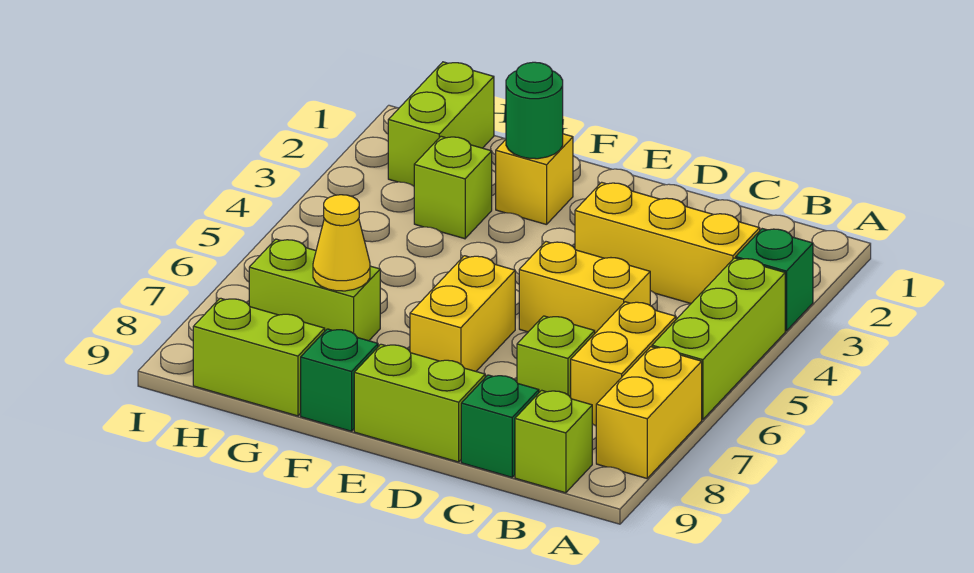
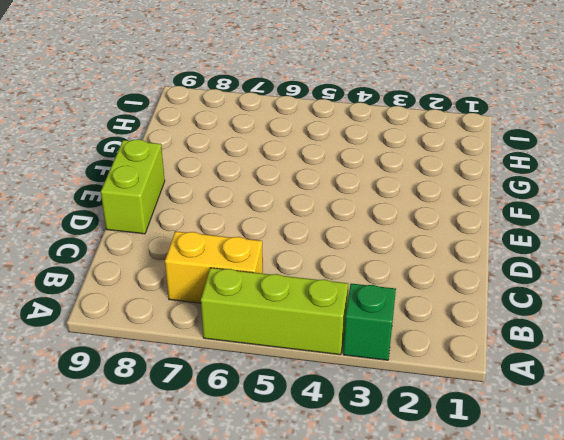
none -> yellow 1x2 brick [596,347,702,478]
none -> yellow 1x3 brick [575,182,760,303]
none -> lime 1x1 brick [515,390,592,493]

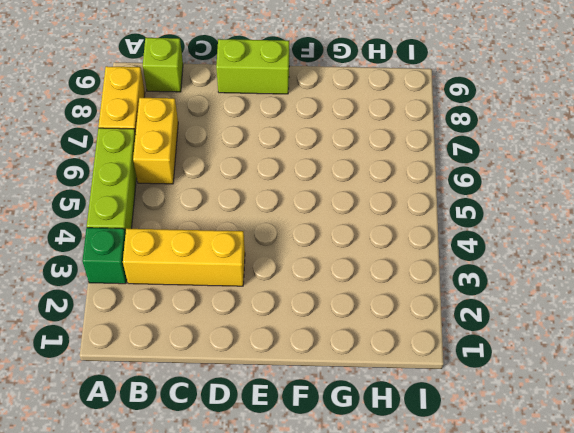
none -> yellow 1x2 brick [519,242,650,333]
none -> lime 1x1 brick [517,316,595,398]
none -> green 1x1 brick [461,375,539,477]

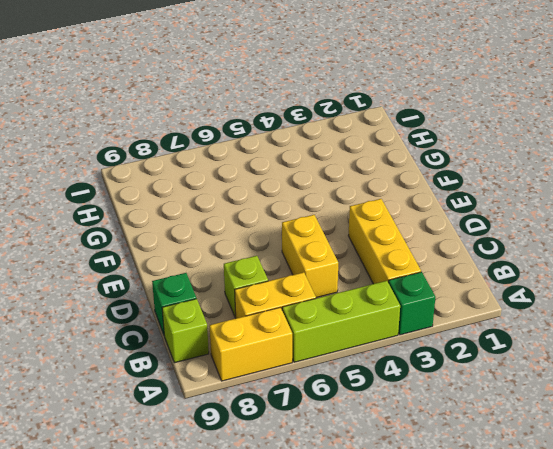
none -> lime 1x2 brick [354,344,485,462]
none -> yellow 1x2 brick [410,256,515,371]
none -> yellow 1x1 brick [496,134,573,225]

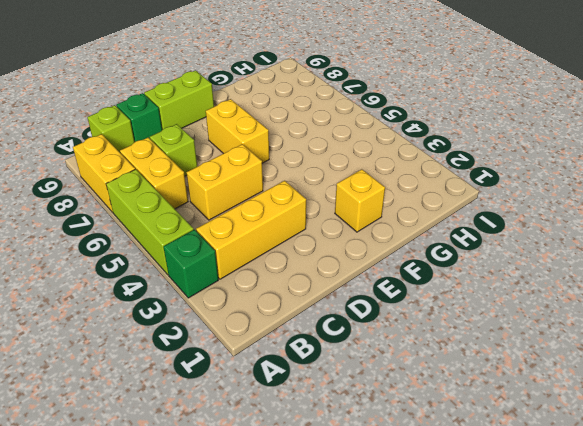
none -> green 1x1 brick [301,329,378,431]
none -> lime 1x1 brick [414,136,492,239]
none -> lime 1x2 brick [249,239,380,341]

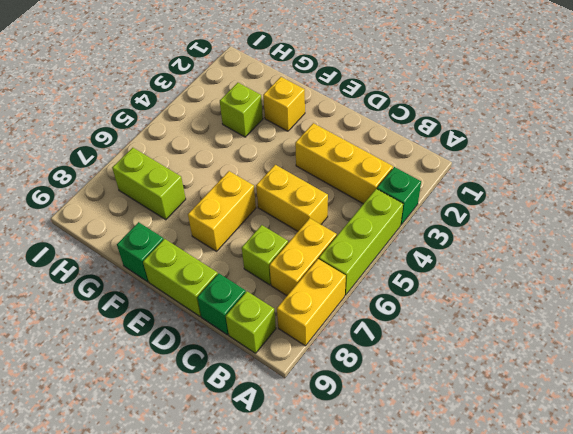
none -> lime 1x2 brick [193,298,325,416]
none -> lime 1x2 brick [388,62,494,186]
none -> green 1x1 round brick [506,62,563,159]

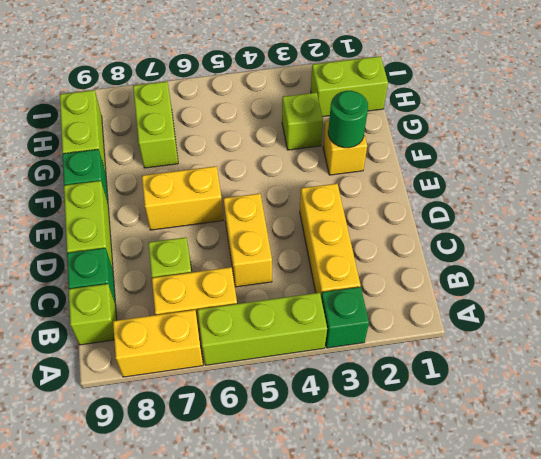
none -> yellow 1x1 cone [313,195,370,291]

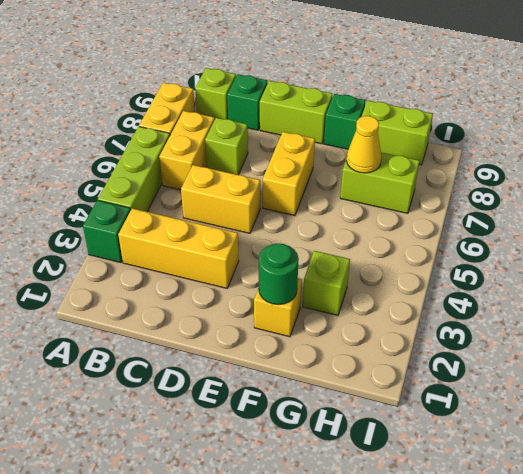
none -> lime 1x2 brick [388,62,494,186]

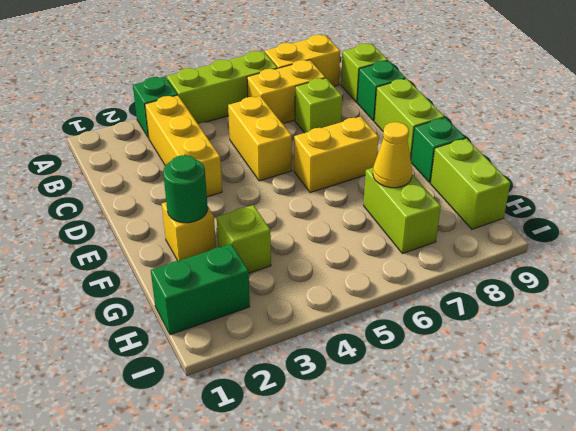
green 1x2 brick [151,244,250,335] -> lime 1x2 brick [388,62,494,186]

